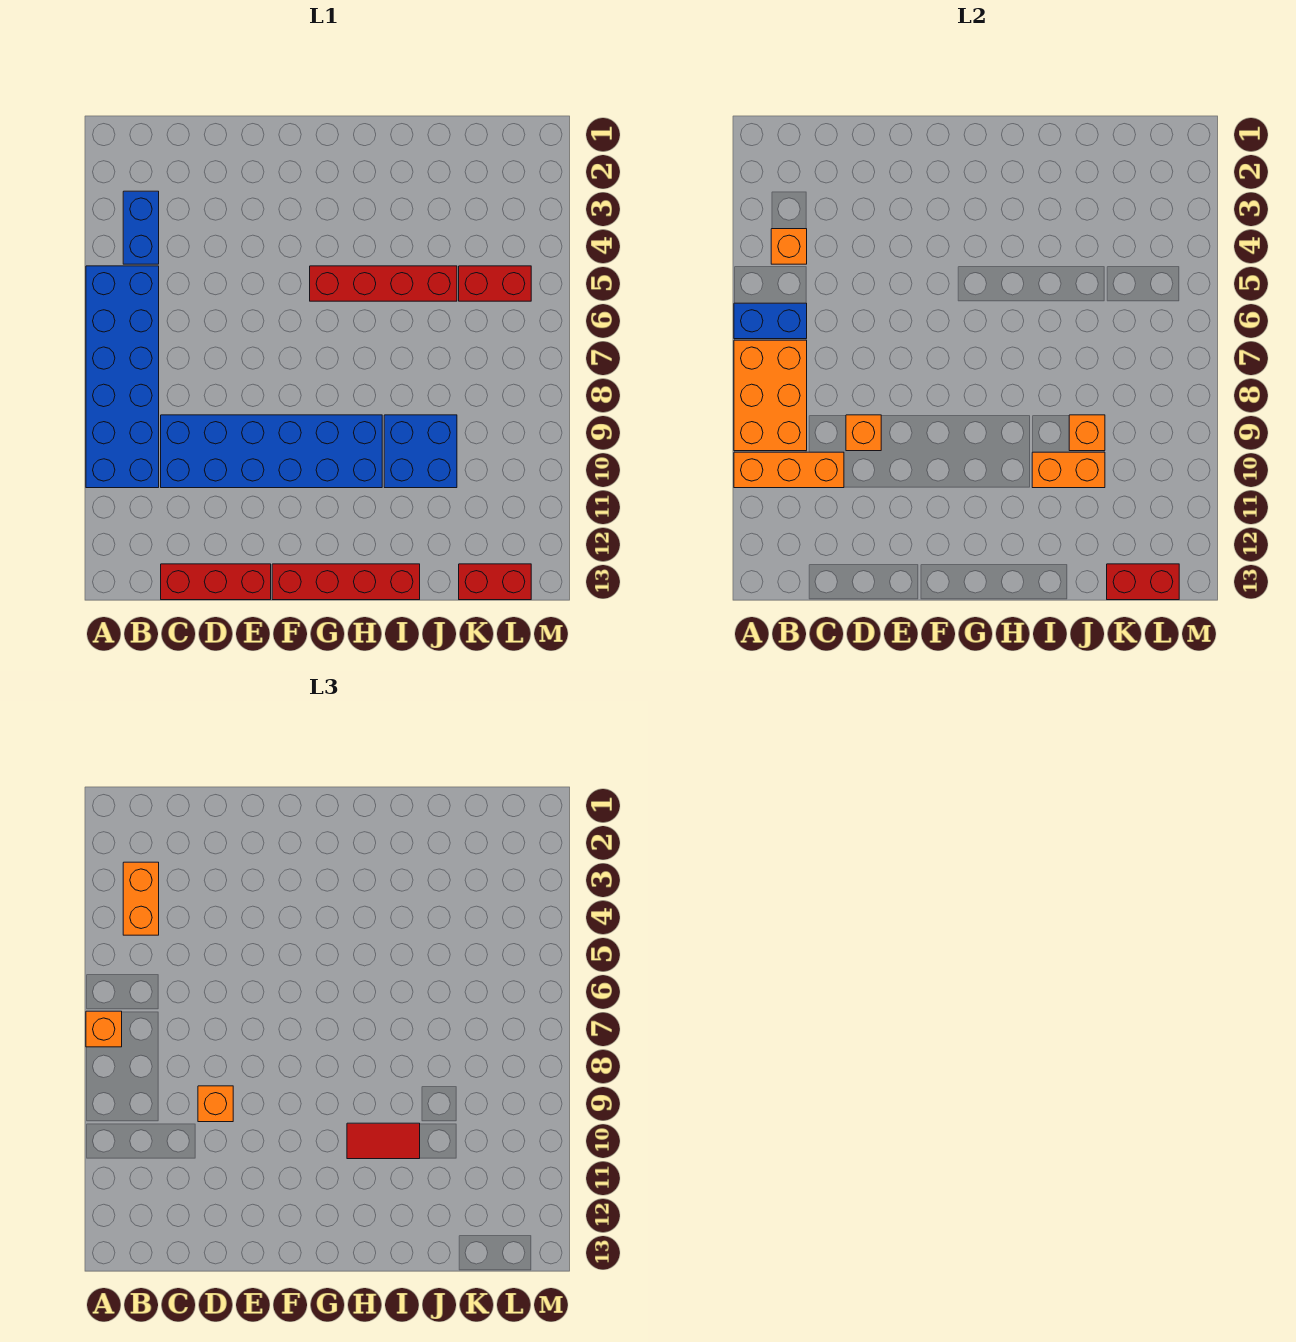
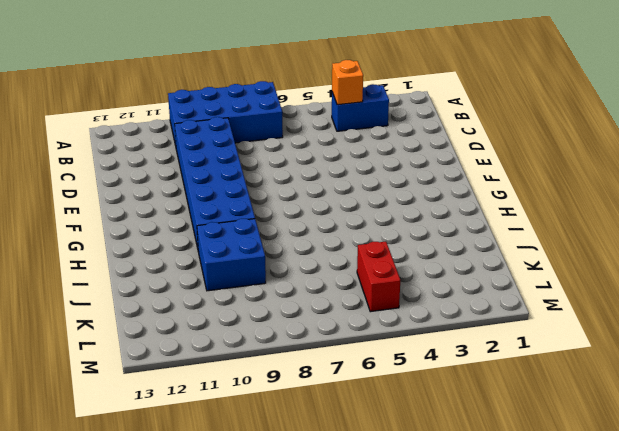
blue 2x4 brick [168,81,283,146] -> blue 2x6 brick [86,266,159,488]
none -> red 1x3 brick [161,564,271,600]
none -> red 1x4 brick [272,564,420,600]
none -> red 1x4 brick [310,266,457,301]

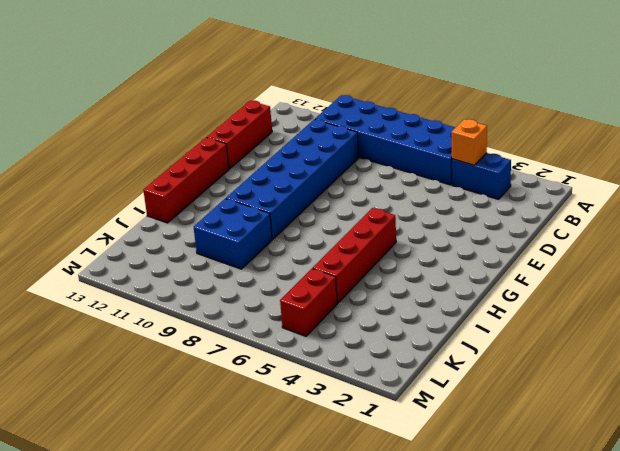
none -> red 1x2 brick [459,564,531,600]
none -> blue 1x2 brick [734,303,807,339]
none -> orange 2x3 brick [734,340,807,451]

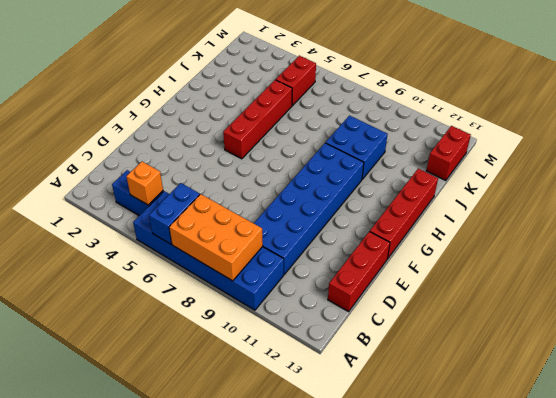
none -> orange 1x3 brick [734,452,844,488]
none -> orange 1x1 brick [846,415,881,451]
none -> orange 1x2 brick [1032,452,1105,488]

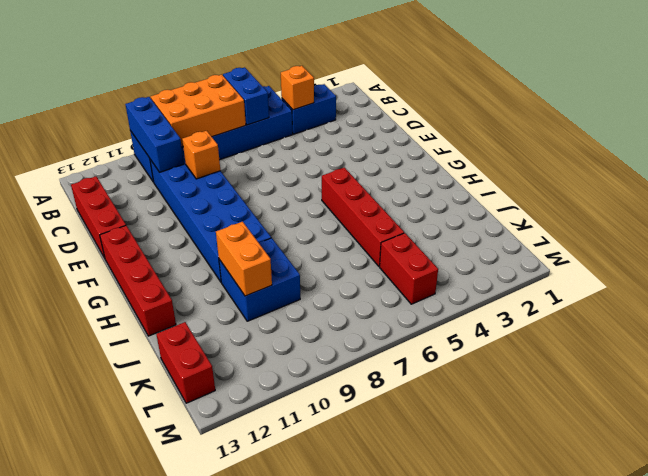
blue 1x3 brick [125,97,184,172] -> orange 1x3 brick [734,452,844,488]
none -> orange 1x1 brick [1069,415,1105,451]
none -> red 1x2 brick [1107,564,1179,600]
none -> orange 1x1 brick [86,1011,122,1047]

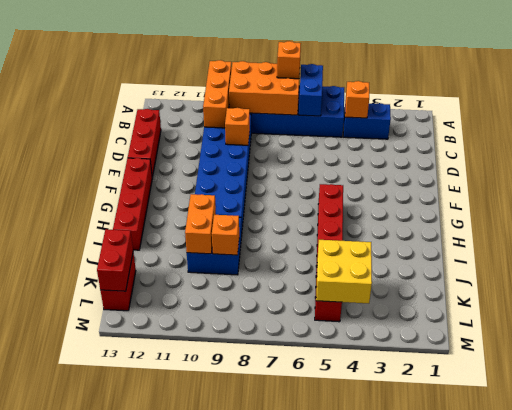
yellow 2x2 brick [316,240,372,303] -> none
none -> orange 1x2 brick [123,862,159,935]
none -> orange 1x1 brick [198,1086,233,1122]
none -> red 1x2 tile [347,1123,420,1159]

